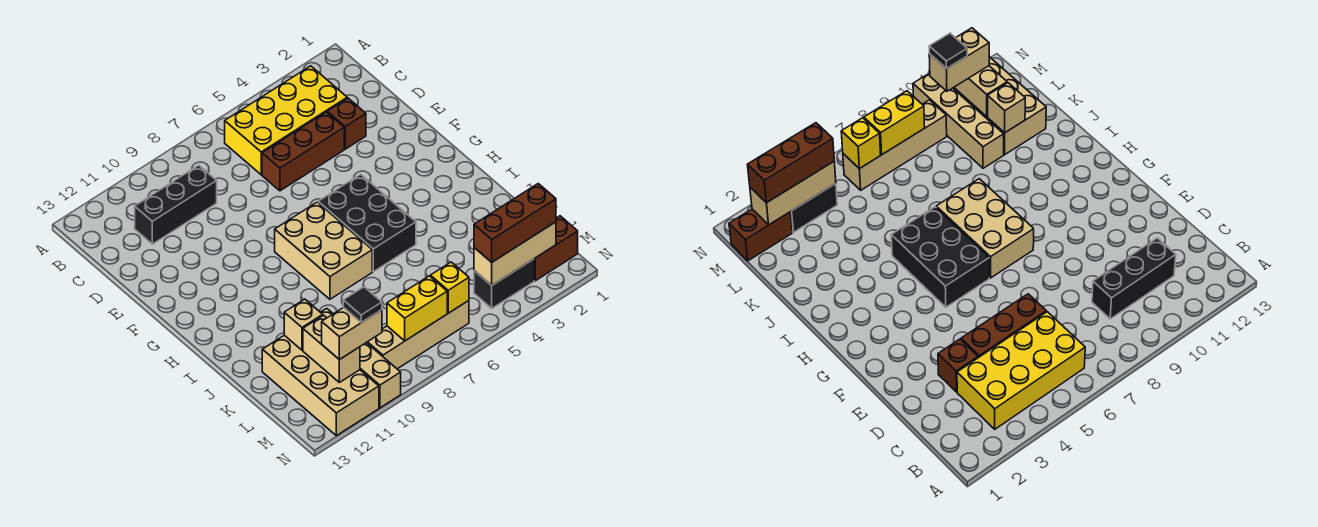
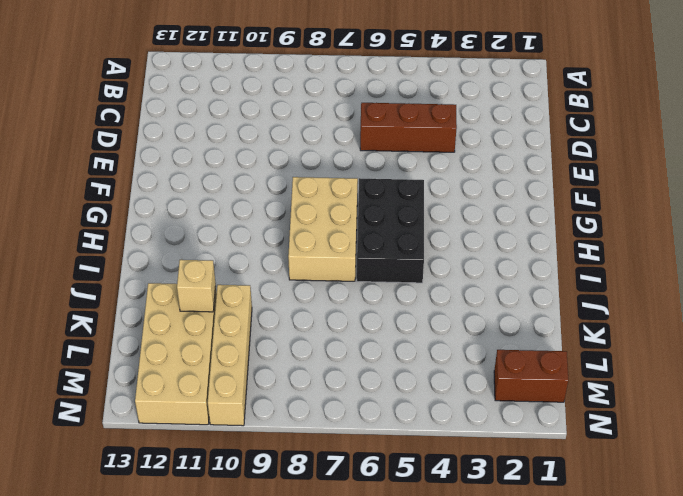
none -> yellow 2x4 brick [225,66,347,175]
none -> black 1x3 brick [135,165,217,244]
none -> brown 1x1 brick [327,98,366,149]

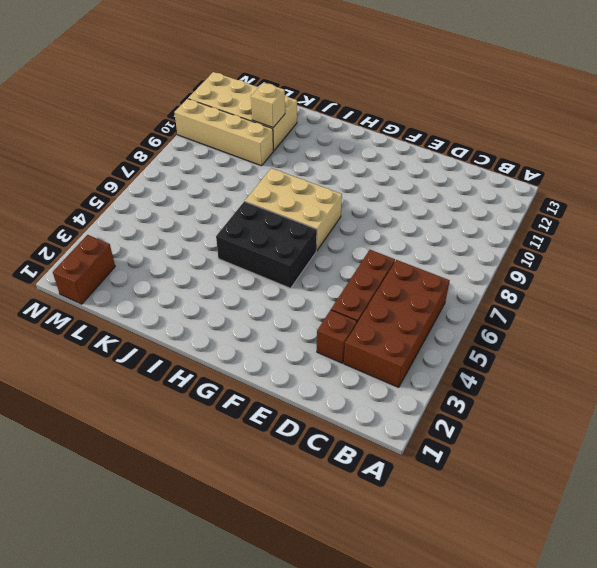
brown 2x4 brick [344,260,450,387] -> yellow 2x4 brick [225,66,347,175]
none -> black 1x3 brick [135,165,217,244]
none -> black 1x2 brick [474,259,534,308]
none -> tan 1x4 brick [367,301,469,369]

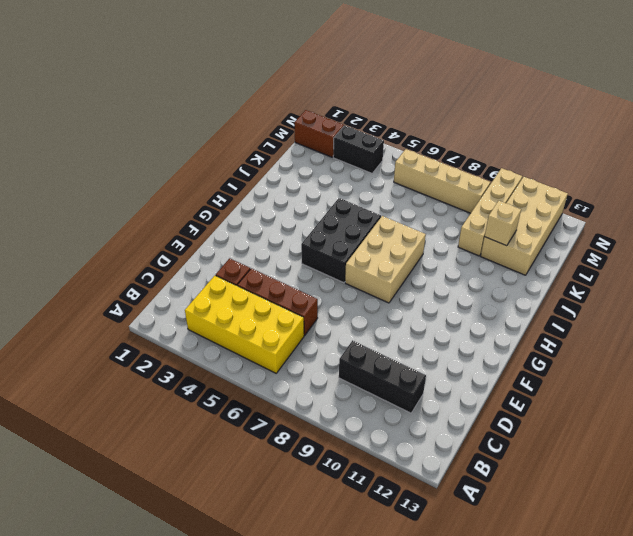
none -> tan 1x2 brick [303,315,360,382]
none -> tan 1x3 brick [474,222,556,285]
none -> yellow 1x1 brick [430,262,469,313]

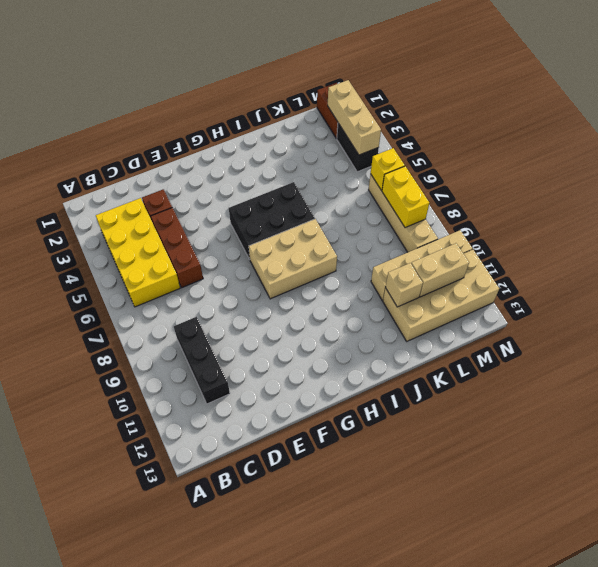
none -> brown 1x3 brick [474,184,556,262]
none -> tan 1x2 brick [322,307,382,360]
none -> black 1x1 tile [343,287,382,323]

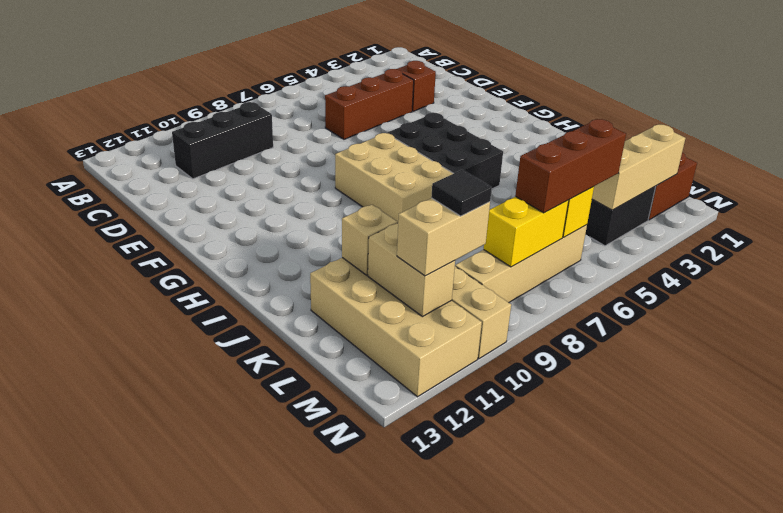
brown 1x3 brick [515,119,626,213] -> brown 1x3 brick moved to [474,184,556,262]
none -> yellow 2x4 brick [225,66,347,175]

